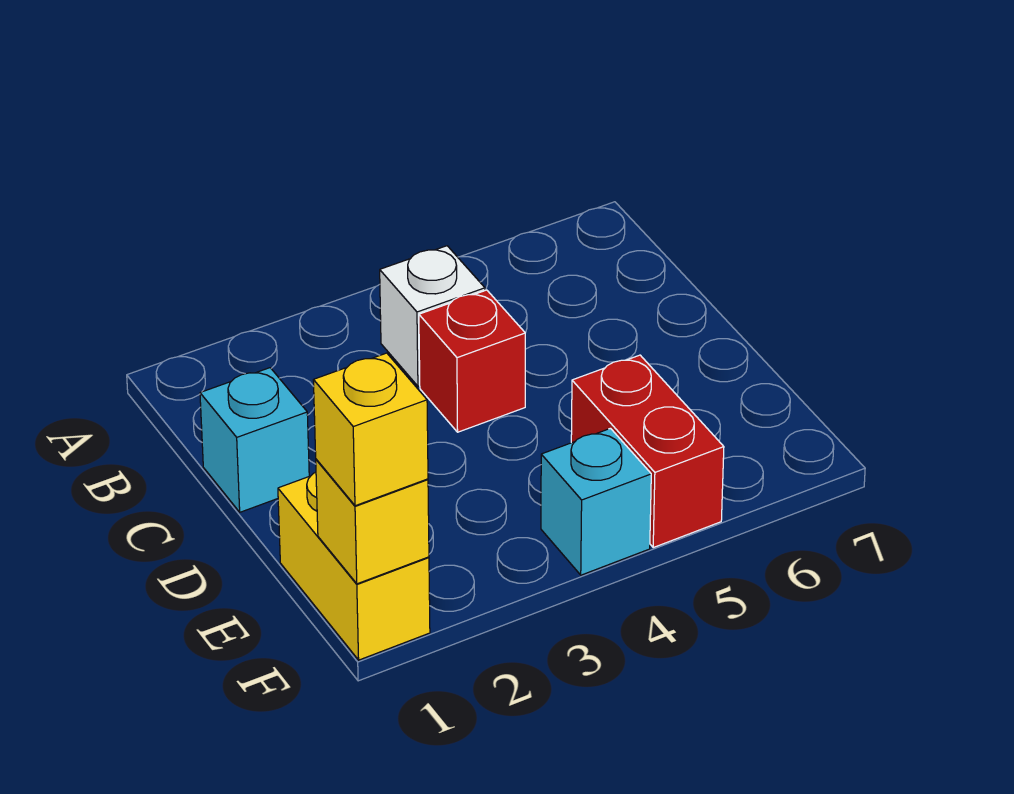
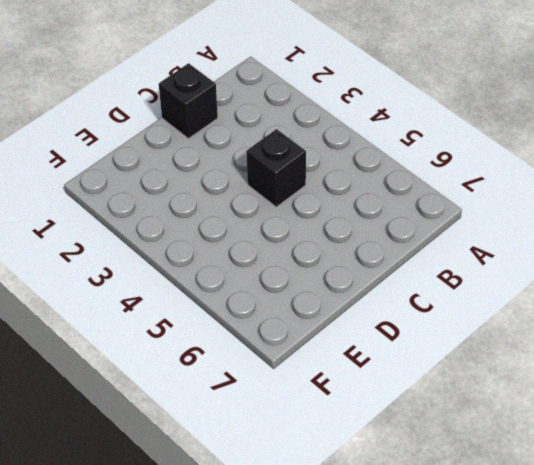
black 1x1 brick [159,63,218,139] -> cyan 1x1 brick [200,368,309,512]
black 1x1 brick [246,129,306,207] -> red 1x1 brick [419,290,525,432]
none -> white 1x1 brick [380,246,485,386]
none -> yellow 1x2 brick [278,472,430,660]

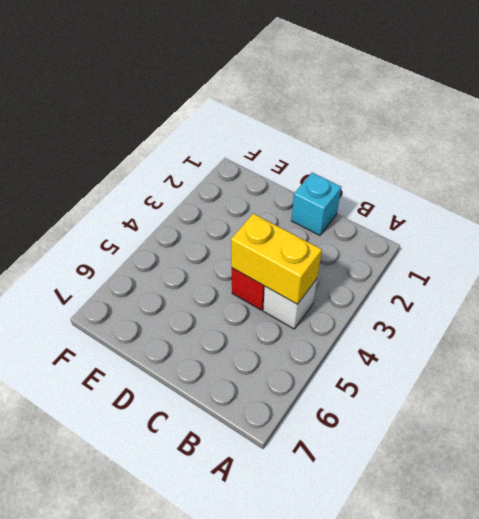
yellow 1x2 brick [231,214,322,304] -> yellow 1x2 brick moved to [278,472,430,660]
none -> red 1x2 brick [571,355,724,547]
none -> cyan 1x1 brick [541,428,651,575]

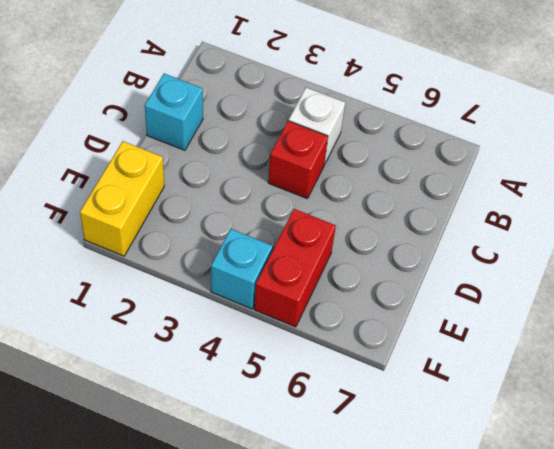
none -> yellow 1x1 brick [316,459,429,584]
none -> yellow 1x1 brick [313,353,428,506]

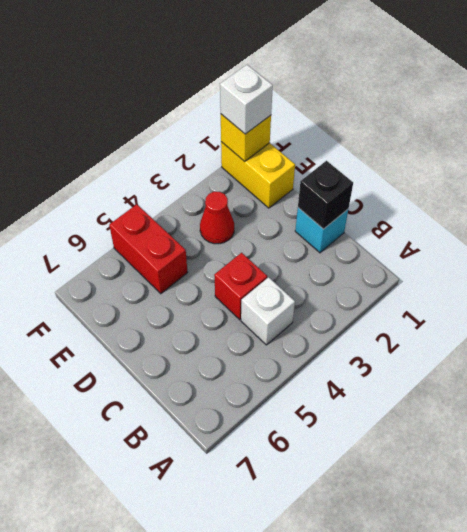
black 1x1 brick [298,161,353,229] -> none
red 1x1 cone [200,192,234,244] -> none
white 1x1 brick [220,65,273,134] -> yellow 1x1 brick [313,353,428,506]
none -> cyan 1x1 brick [541,428,651,575]

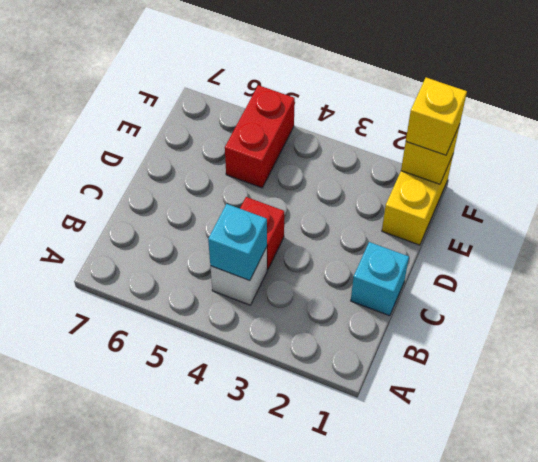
cyan 1x1 brick [208,204,267,281] -> cyan 1x1 brick moved to [541,428,651,575]

